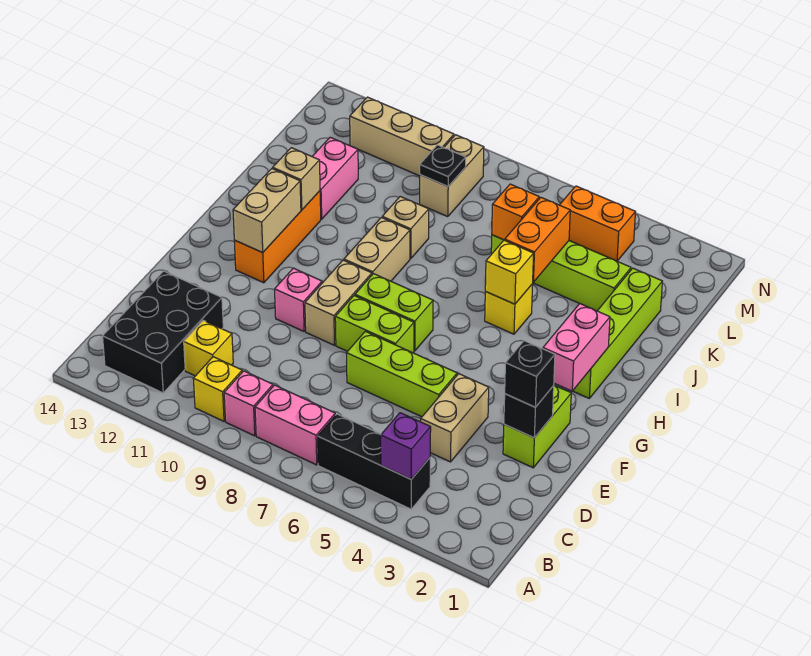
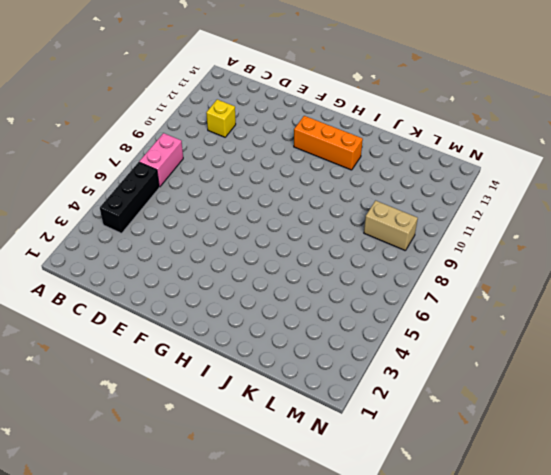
none -> pink 1x1 brick [224,371,273,436]
none -> yellow 1x1 brick [193,357,242,421]
none -> black 2x3 brick [103,271,223,393]
none -> tan 1x2 brick [421,374,489,462]

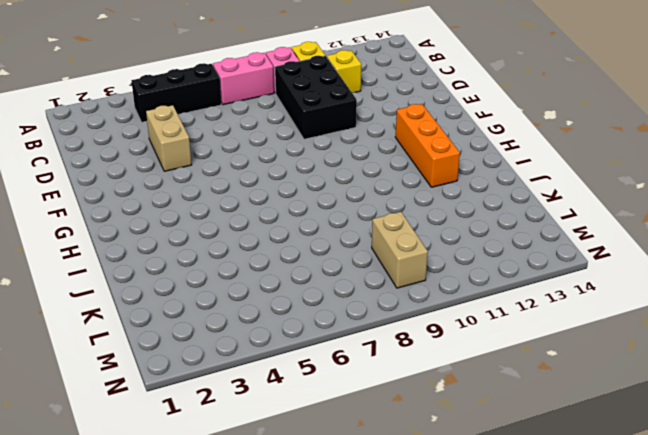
black 2x3 brick [275,56,357,139] -> black 2x3 brick moved to [103,271,223,393]
none -> lime 1x2 brick [503,385,571,468]
none -> lime 1x3 brick [346,331,457,417]
none -> lime 1x2 brick [335,296,414,353]
none -> tan 1x2 brick [305,260,372,345]

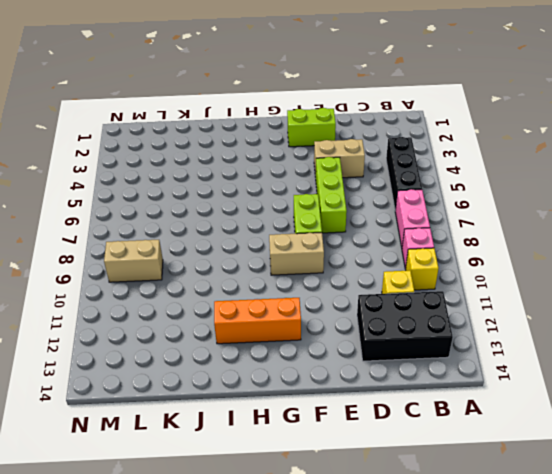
none -> pink 1x1 brick [275,268,322,331]
none -> lime 1x2 brick [355,274,433,351]
none -> lime 1x4 brick [573,268,662,398]
none -> tan 1x2 brick [344,218,410,281]

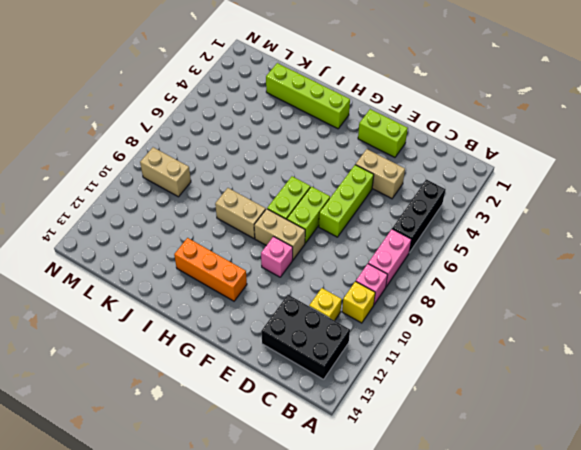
none -> yellow 1x1 brick [485,284,533,334]
none -> tan 1x1 brick [382,197,429,259]
none -> pink 1x2 brick [312,137,358,219]
none -> lime 1x4 brick [491,235,631,311]

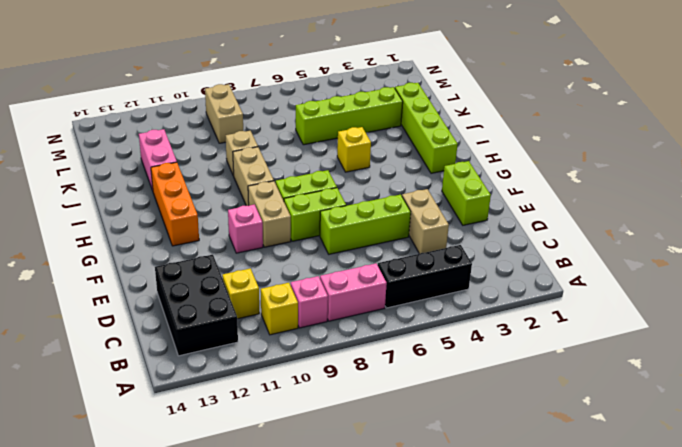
none -> orange 1x2 brick [560,186,635,261]
none -> tan 1x3 brick [350,97,454,176]
none -> purple 1x1 brick [381,413,431,479]
none -> black 1x1 brick [504,386,554,438]

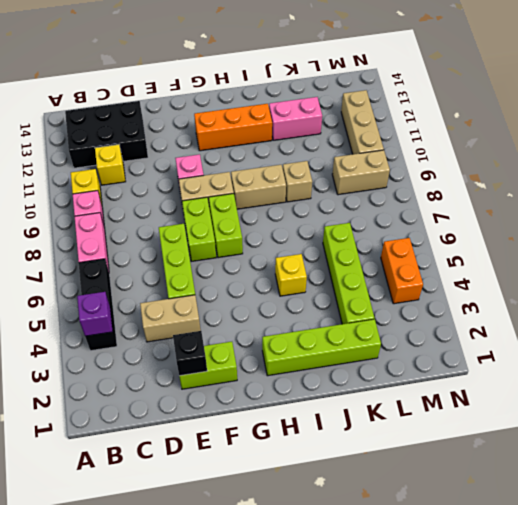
none -> pink 1x2 brick [543,304,610,391]
none -> tan 1x2 brick [233,169,301,253]
none -> yellow 1x1 brick [485,240,534,304]
none -> tan 1x1 brick [273,148,320,210]

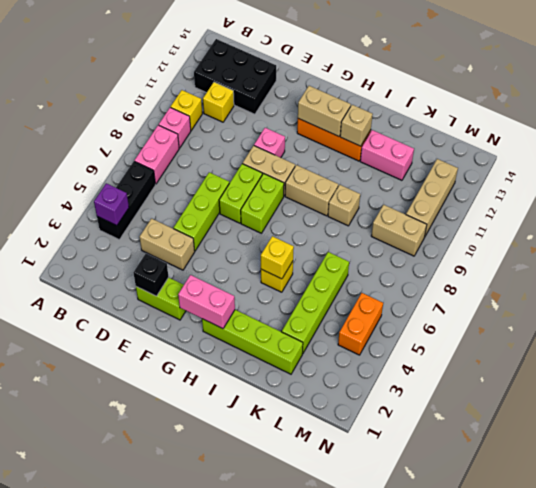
none -> orange 1x2 brick [505,198,570,282]
none -> orange 1x1 brick [492,184,539,240]
none -> black 1x1 plate [420,145,466,186]
none -> black 1x1 brick [505,341,555,407]

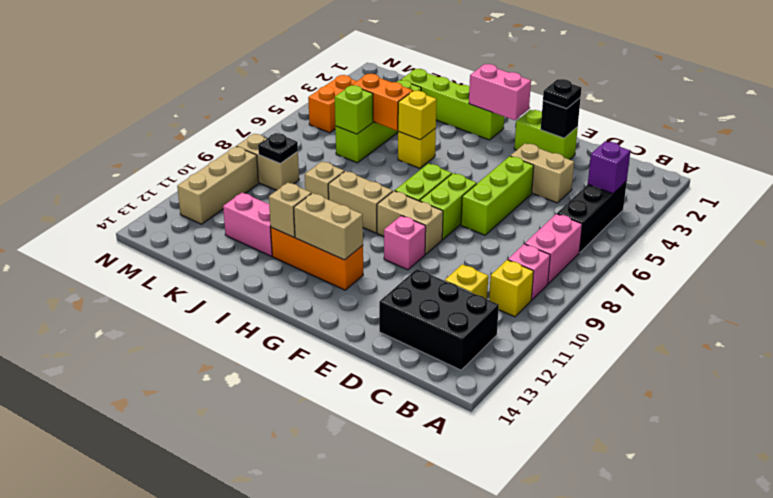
black 1x1 plate [543,79,581,109] -> black 1x1 brick [505,341,555,407]
lime 1x1 brick [335,85,373,134] -> orange 1x1 brick [492,184,539,240]

